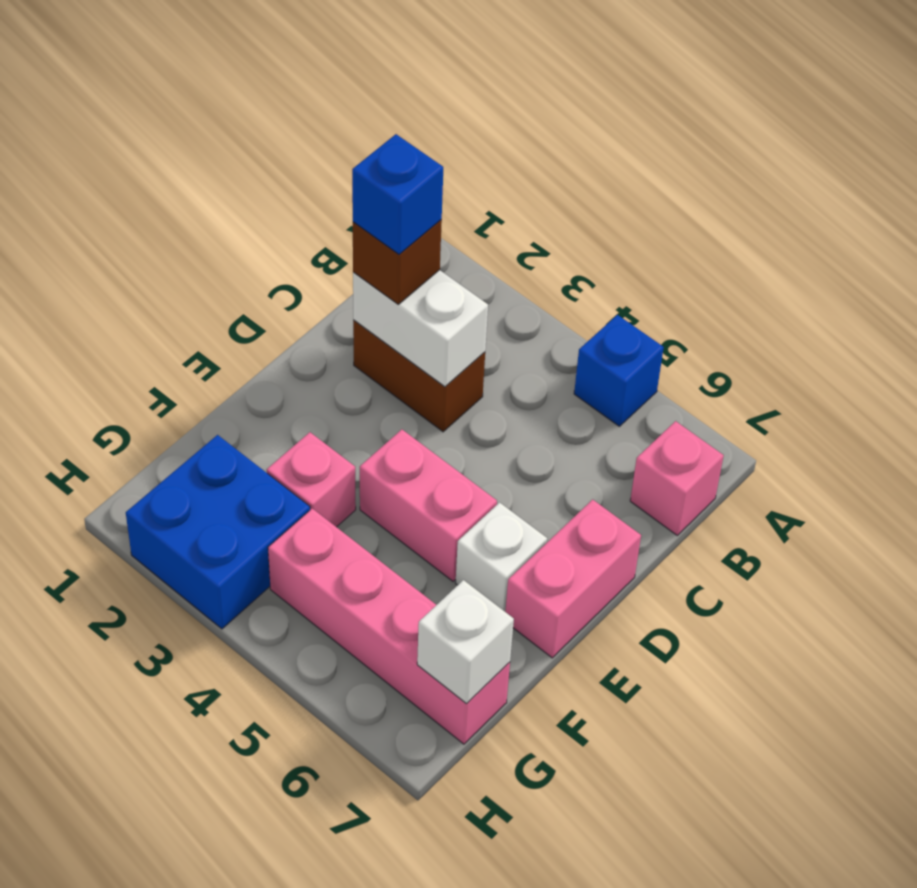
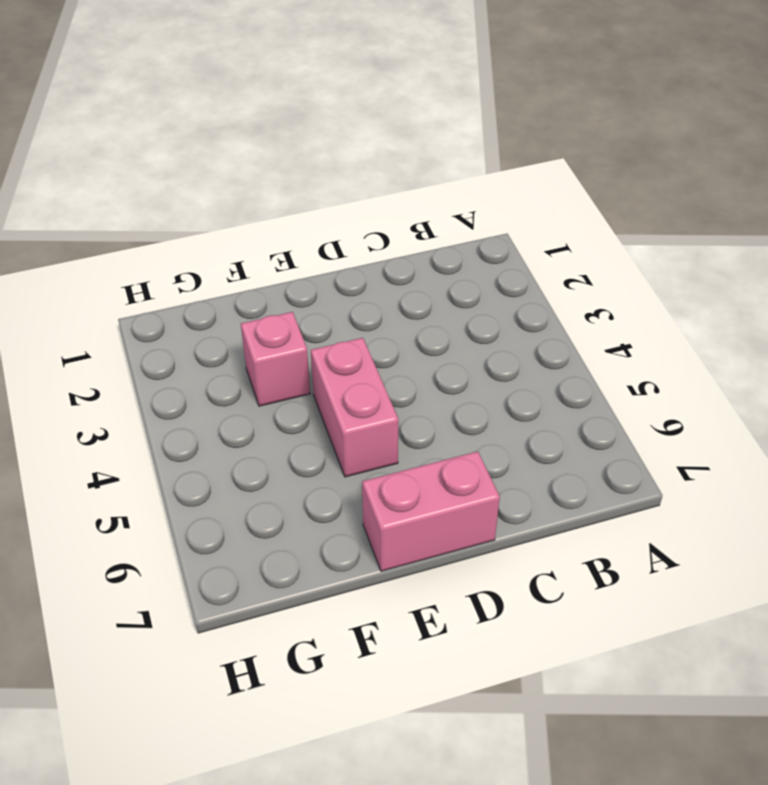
none -> blue 1x1 brick [574,315,664,426]
none -> pink 1x1 brick [630,421,724,535]
none -> brown 1x2 brick [353,320,485,432]

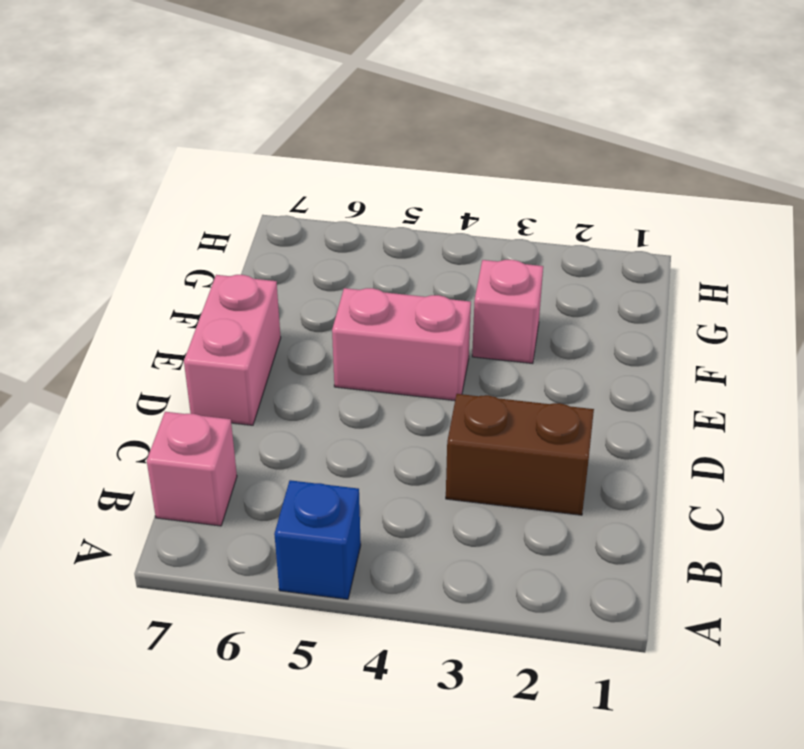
none -> white 1x1 brick [456,502,547,611]
none -> blue 2x2 brick [126,435,310,629]
none -> pink 1x4 brick [268,508,510,744]

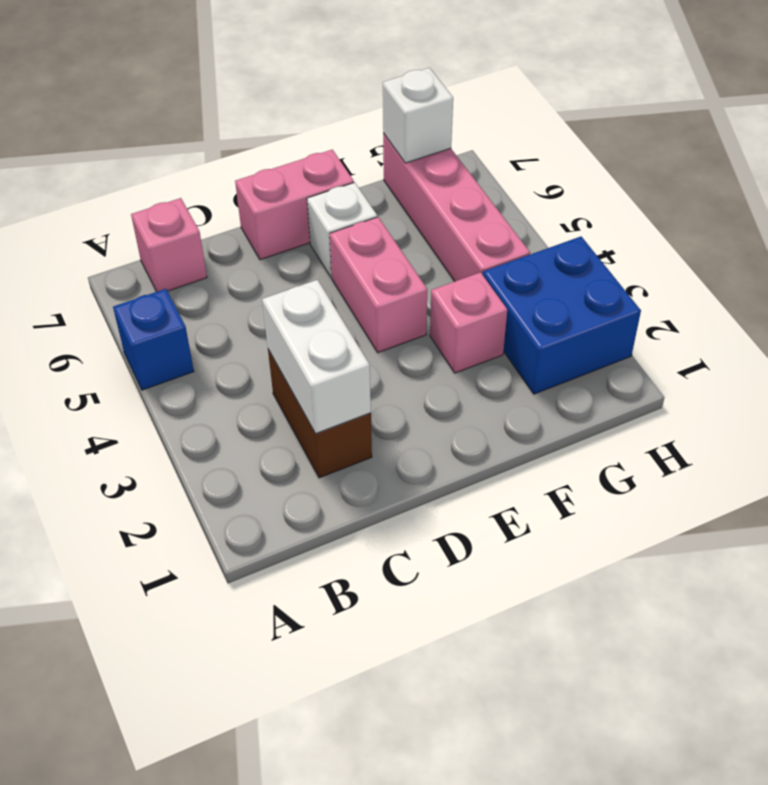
none -> brown 1x1 brick [353,220,442,304]
none -> blue 1x1 brick [352,134,443,254]

